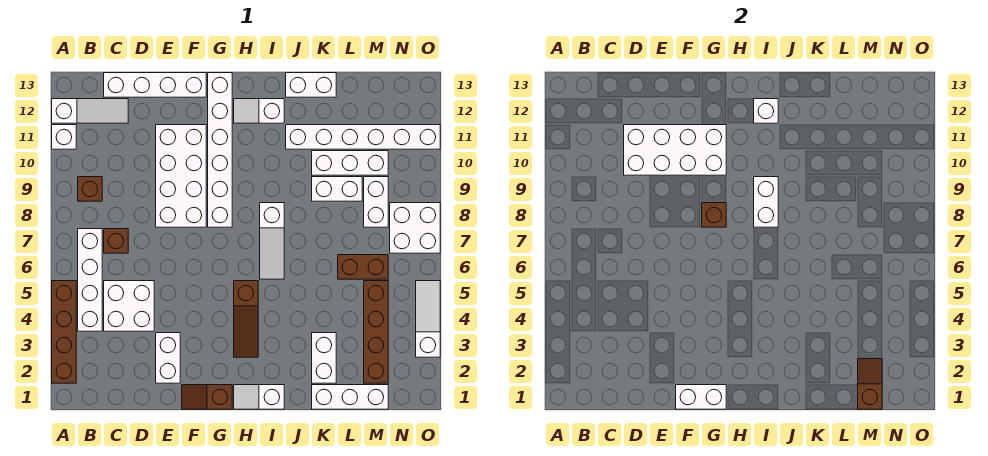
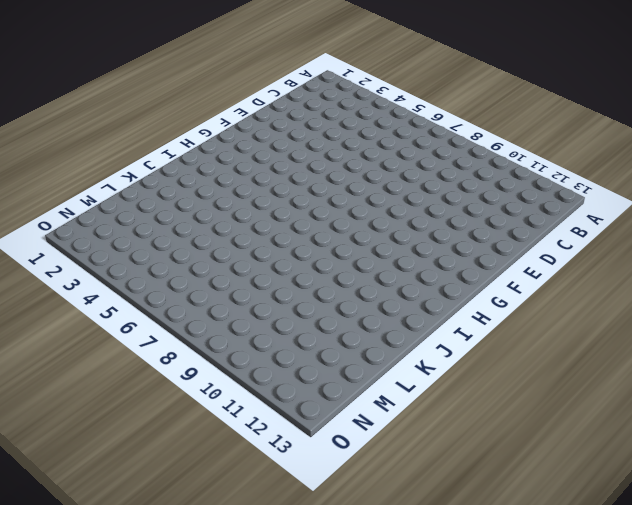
none -> brown 1x4 brick [52,281,76,383]
none -> white 1x1 brick [52,125,76,149]
none -> white 1x3 slope [52,99,128,123]
none -> white 1x4 brick [78,229,102,331]

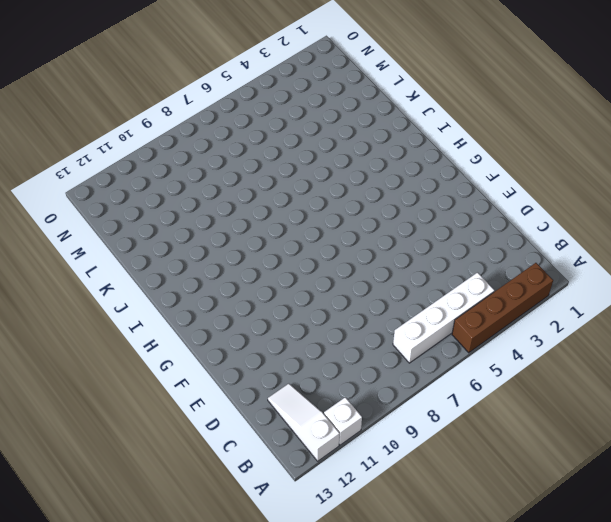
none -> brown 1x1 brick [78,177,102,201]
none -> white 2x2 brick [104,281,154,331]
none -> brown 1x1 brick [104,229,128,253]
none -> white 1x4 brick [104,73,206,97]

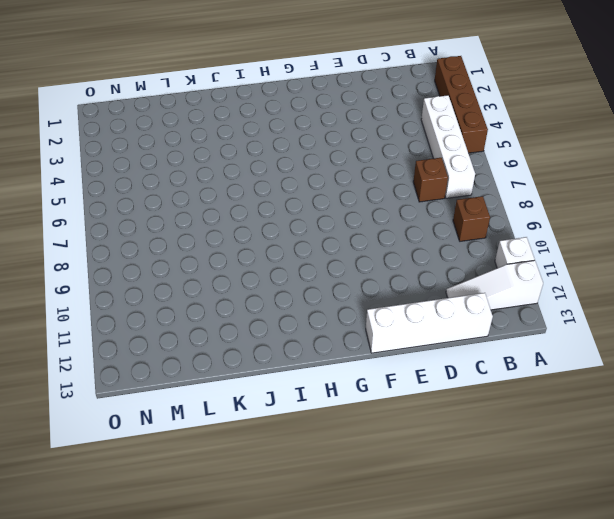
none -> white 2x2 brick [104,281,154,331]
none -> white 1x2 brick [156,333,180,383]
none -> white 2x4 brick [156,125,206,227]
none -> brown 1x2 slope [182,385,232,409]

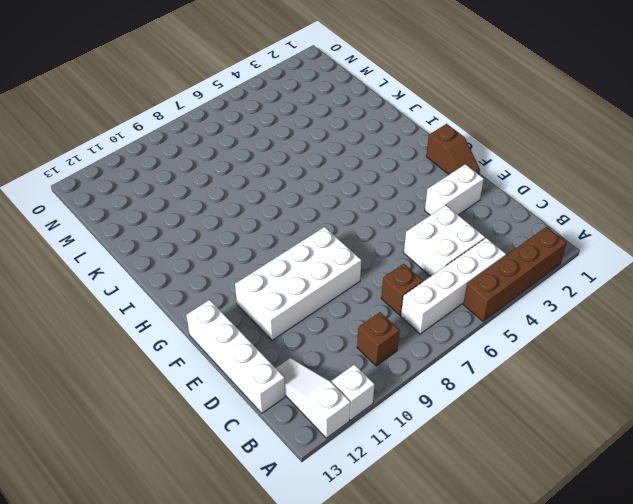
none -> white 1x6 brick [208,73,232,227]
none -> white 1x2 slope [234,385,284,409]
none -> brown 1x3 slope [234,281,258,357]
none -> white 1x2 slope [234,99,284,123]

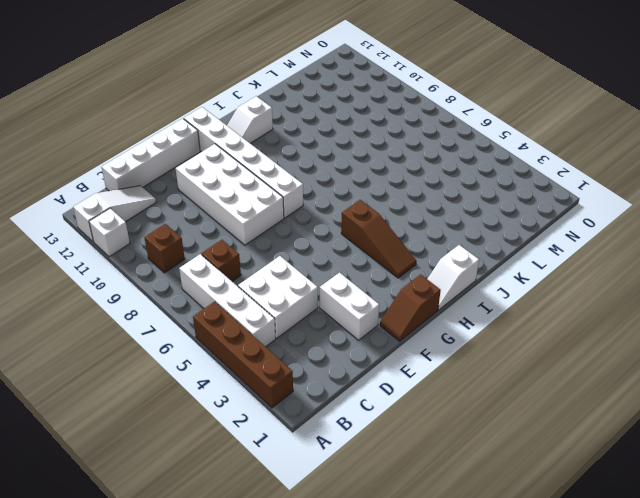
none -> white 1x3 slope [260,203,284,279]
none -> white 1x6 brick [286,125,440,149]
none -> white 1x2 brick [286,73,336,97]
none -> white 1x3 brick [312,385,388,409]

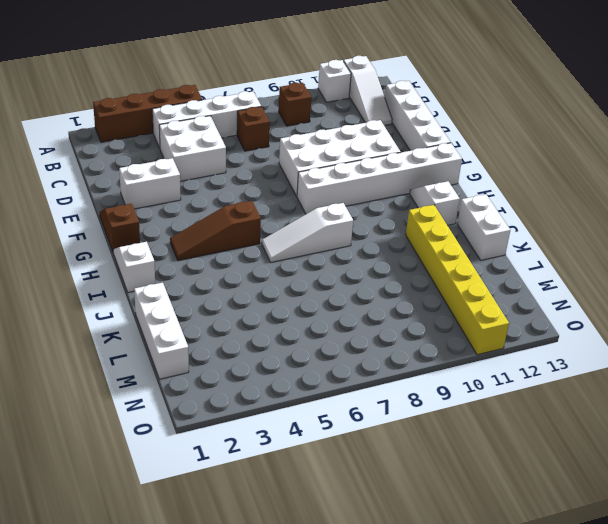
yellow 1x6 brick [406,205,509,355] -> white 1x6 brick [286,125,440,149]
none -> white 1x2 brick [312,333,336,383]
none -> white 1x2 brick [312,177,362,201]
none -> white 1x3 brick [312,151,388,175]
none -> brown 1x2 brick [338,255,388,279]

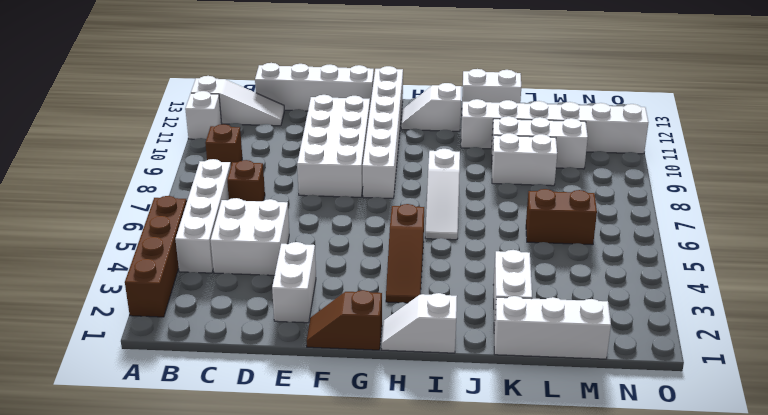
none -> brown 1x4 brick [364,281,388,383]
none -> white 1x2 brick [364,177,388,227]
none -> white 2x2 brick [390,203,440,253]
none -> white 1x3 slope [416,281,440,357]

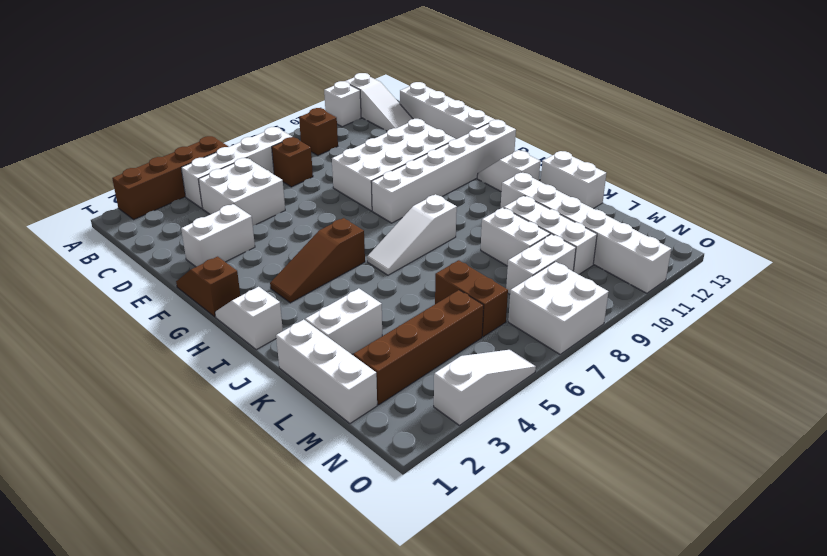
none -> white 2x4 brick [624,125,726,175]
none -> white 1x2 brick [676,385,726,409]
none -> brown 1x1 brick [702,203,726,227]
none -> white 1x2 brick [754,177,778,227]

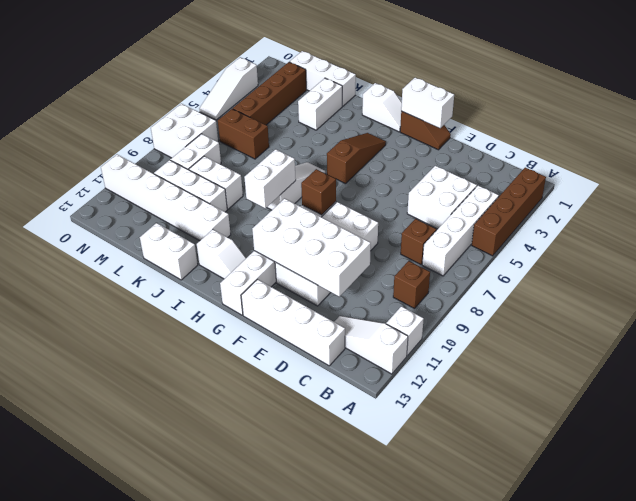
none -> white 1x2 brick [156,333,180,383]
none -> white 1x1 brick [754,99,778,123]
none -> brown 1x2 slope [858,359,882,409]

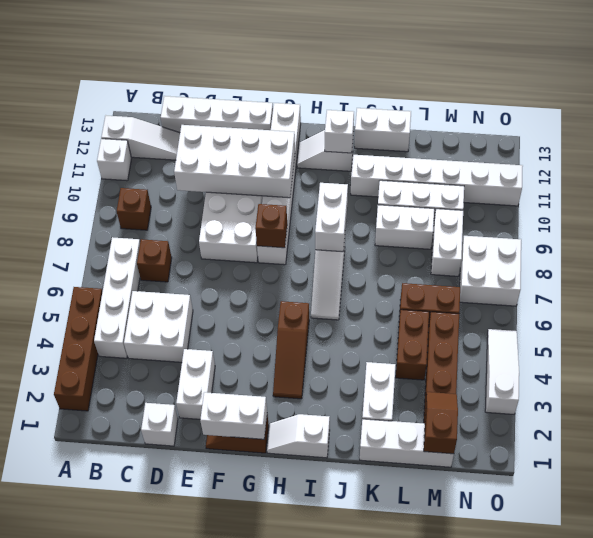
white 1x1 brick [141,403,178,446] -> none
brown 1x2 brick [396,310,429,380] -> none

